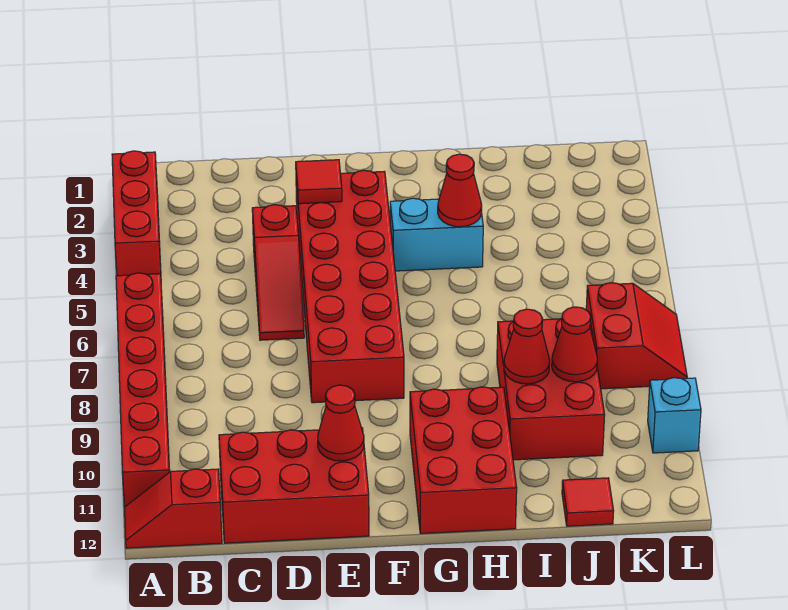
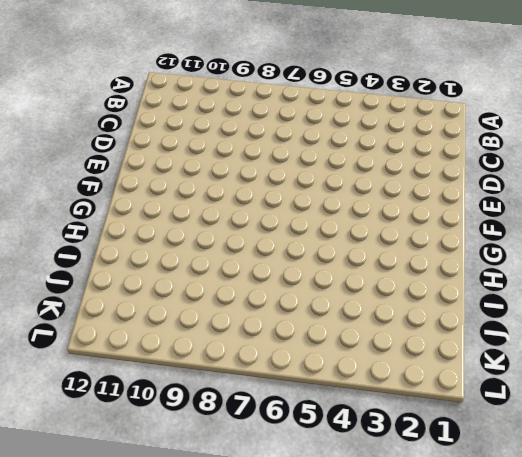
none -> red 1x3 brick [112,151,161,276]
none -> red 1x6 brick [116,273,170,507]
none -> red 1x2 slope [124,469,222,548]

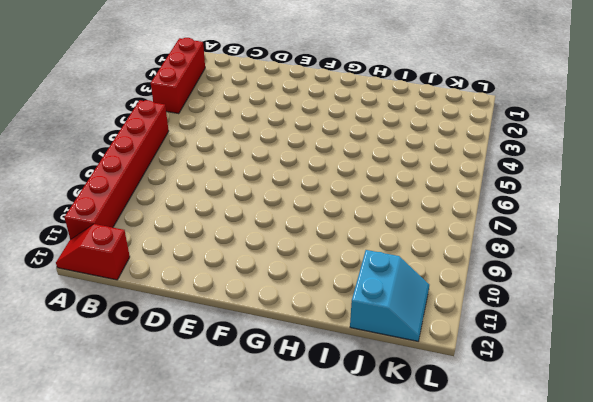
cyan 2x2 slope [350,250,429,341] -> red 1x1 tile [562,478,614,526]
none -> red 2x3 brick [219,428,369,543]
none -> red 1x3 slope [252,205,304,340]
none -> red 2x6 brick [296,170,404,403]

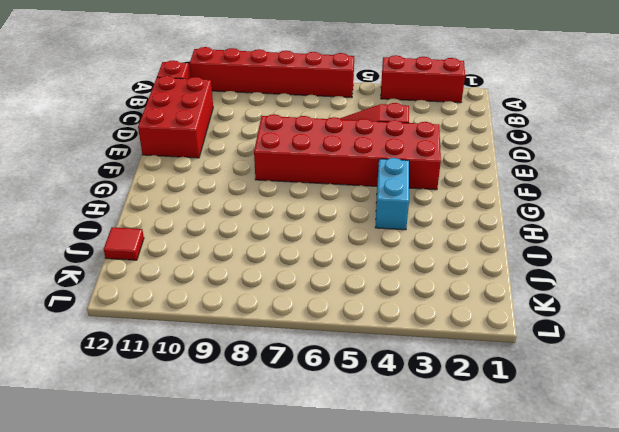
none -> red 2x3 brick [410,387,517,534]
none -> red 2x3 brick [497,319,605,460]
none -> red 2x2 slope [586,283,687,389]

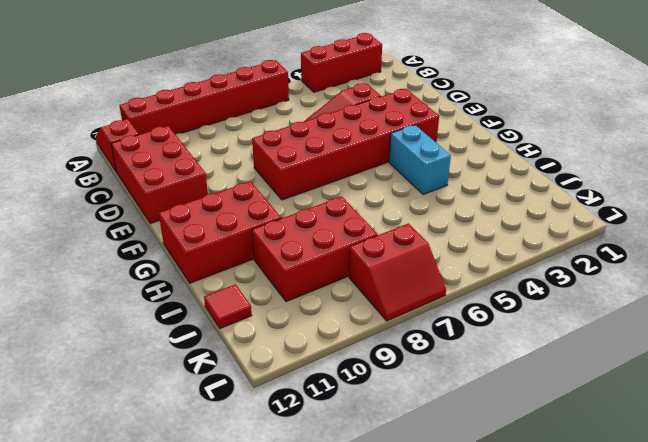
none -> cyan 1x1 brick [648,378,701,453]
none -> red 1x1 tile [296,160,342,204]
none -> red 1x1 cone [318,385,364,461]

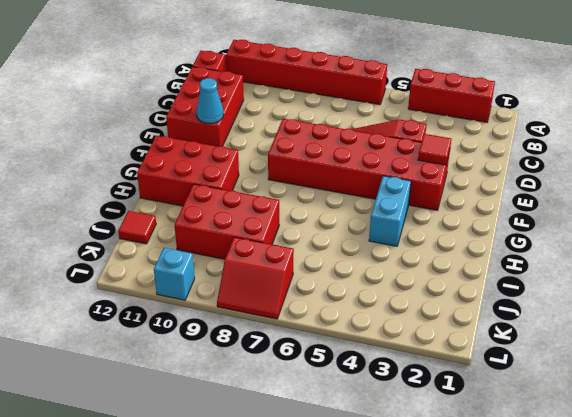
cyan 1x1 cone [196,78,224,124] -> red 1x1 cone [318,385,364,461]
none -> red 1x1 cone [438,154,482,227]
none -> red 1x1 cone [504,309,550,384]
none -> red 1x1 cone [552,307,597,382]

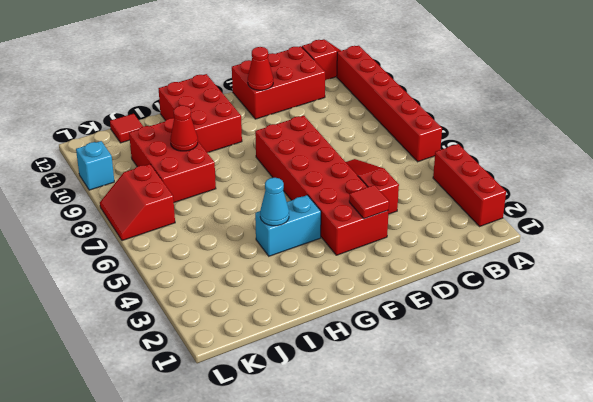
cyan 1x1 cone [260,178,289,226] -> red 1x1 cone [438,154,482,227]
none -> red 1x1 cone [552,307,597,382]

